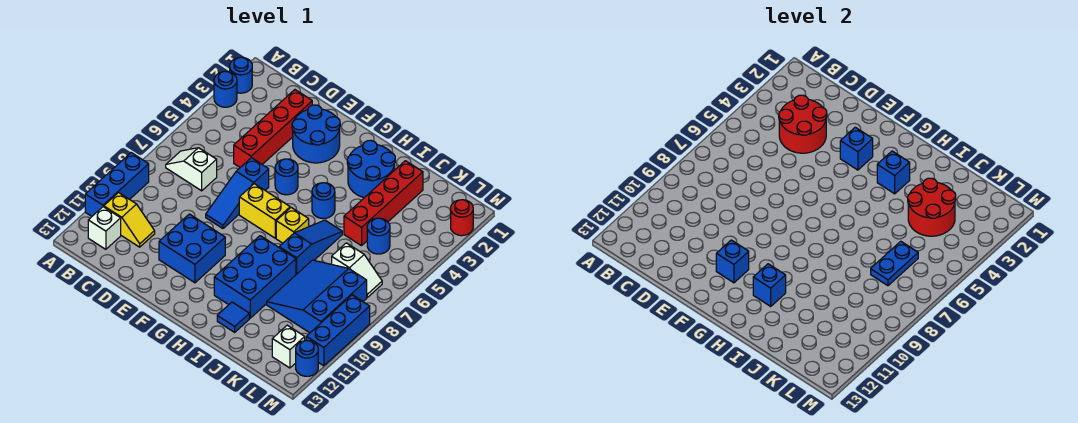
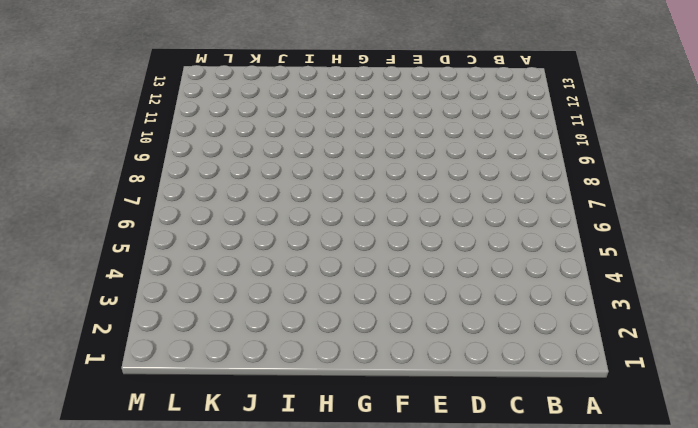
none -> blue 1x1 round brick [230,57,252,93]
none -> blue 1x1 round brick [214,72,237,107]
none -> blue 1x3 brick [85,153,149,216]
none -> white 1x2 slope [166,148,217,191]

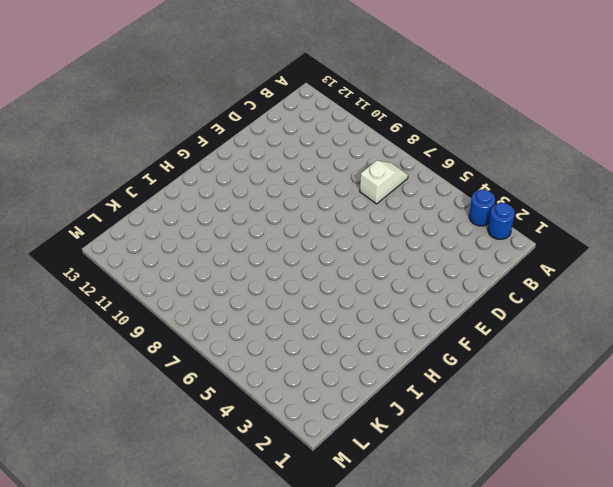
none -> blue 1x3 brick [85,153,149,216]
none -> yellow 1x2 slope [104,193,155,247]
none -> white 1x1 brick [88,207,121,249]
none -> red 1x4 brick [234,90,312,167]

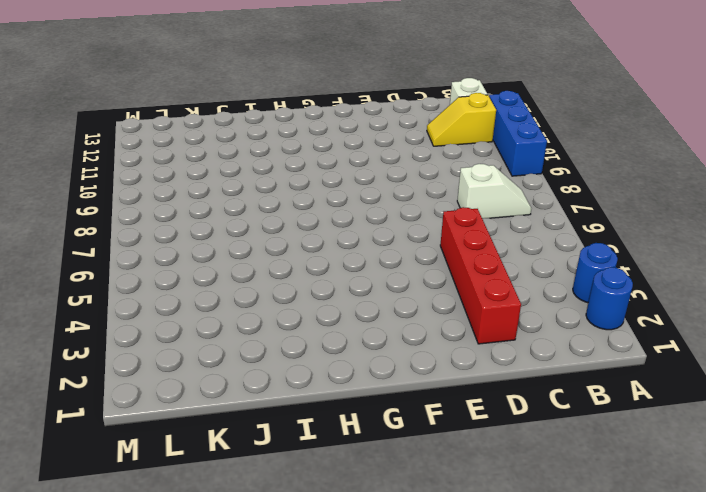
none -> blue 2x2 round brick [292,105,340,163]
none -> blue 1x3 slope [206,158,269,228]
none -> blue 2x2 brick [159,214,225,283]
none -> blue 1x1 round brick [275,159,298,195]

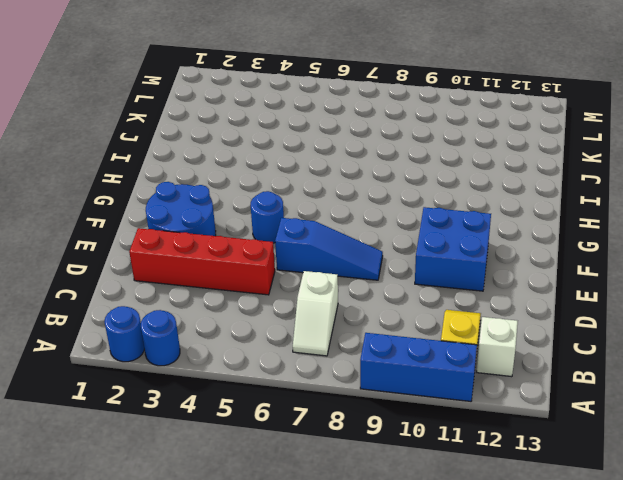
none -> yellow 1x2 brick [239,184,290,238]
none -> blue 2x2 round brick [347,140,395,198]
none -> blue 1x1 round brick [312,183,335,219]
none -> yellow 1x1 brick [276,208,309,243]

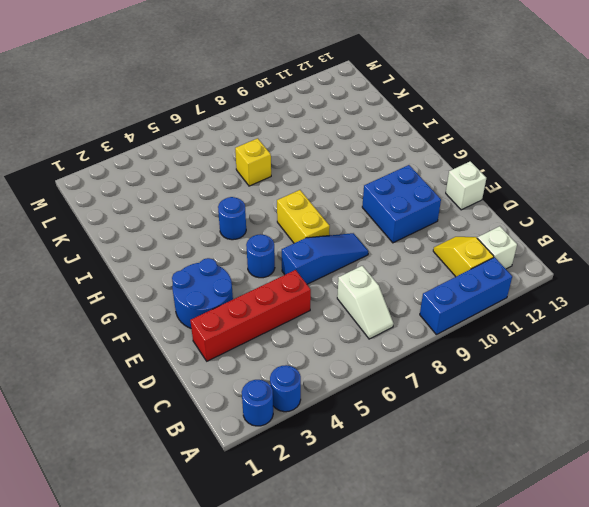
white 1x1 brick [446,161,486,210] -> white 1x1 brick moved to [272,325,305,368]
yellow 1x1 brick [235,138,271,186] -> yellow 1x1 brick moved to [276,208,309,243]
none -> blue 2x2 round brick [347,140,395,198]
none -> blue 2x3 brick [214,236,296,318]
none -> blue 1x3 slope [279,220,342,274]
none -> blue 1x1 tile [217,302,249,332]

